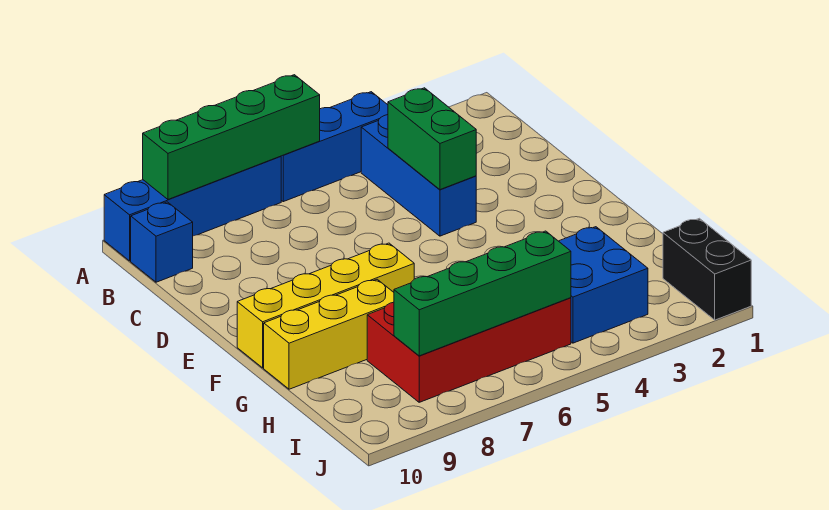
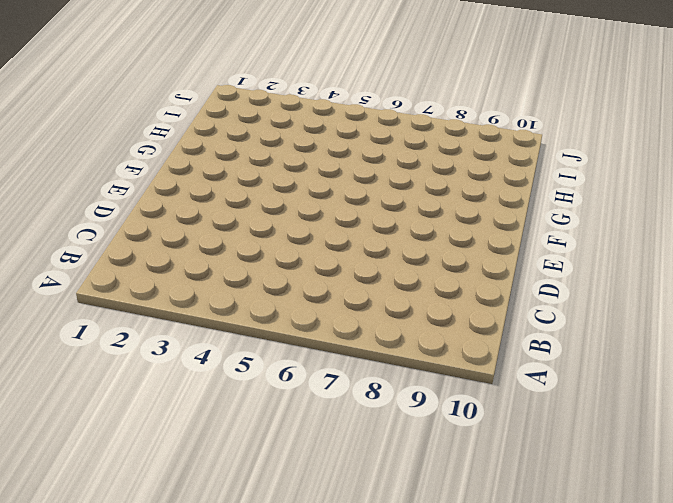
none -> blue 1x3 brick [281,92,388,202]
none -> blue 1x4 brick [104,156,281,261]
none -> blue 1x3 brick [361,115,476,236]

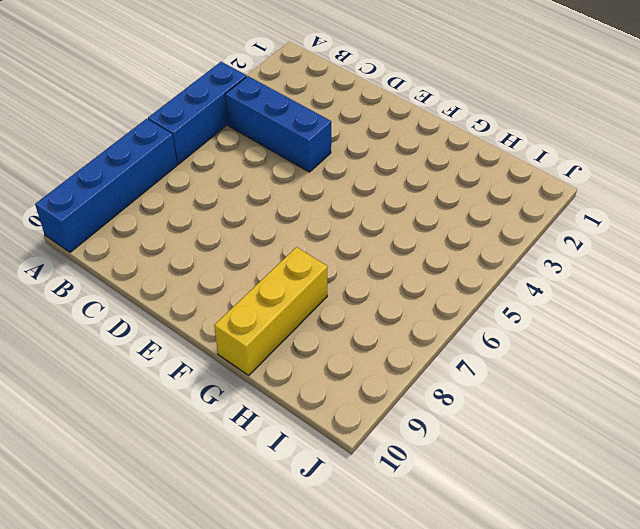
none -> blue 1x1 brick [131,202,193,282]
none -> yellow 1x4 brick [237,243,414,368]
none -> blue 2x2 brick [559,227,648,343]

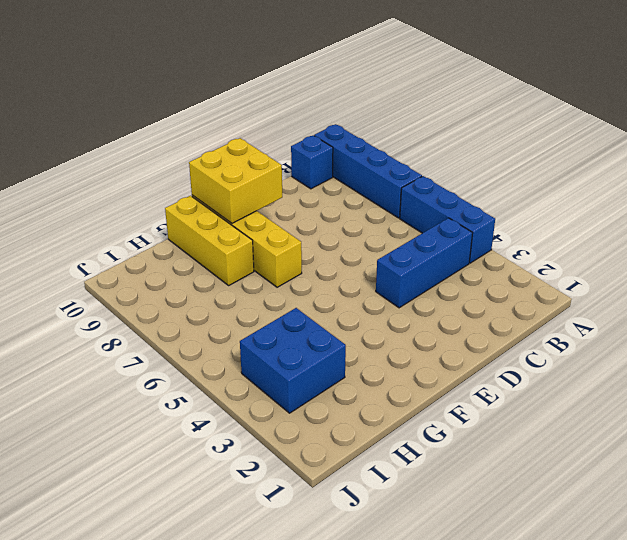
yellow 2x2 brick [189,138,282,223] -> none
none -> red 2x4 brick [367,298,571,402]
none -> black 1x2 brick [663,218,751,320]
none -> green 1x4 brick [143,75,320,199]

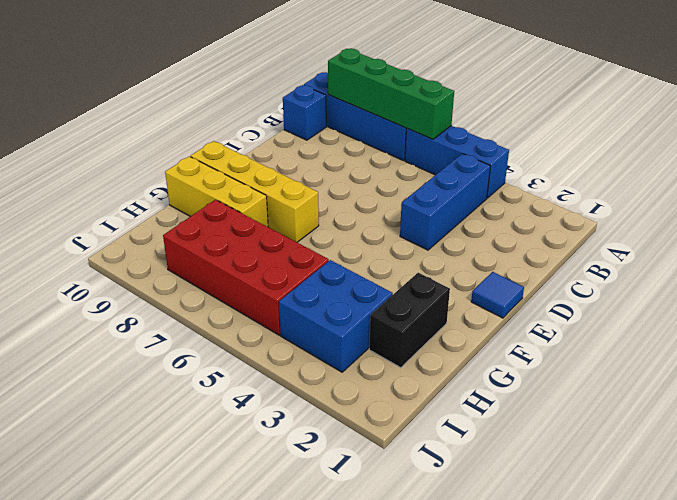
blue 1x1 tile [471,272,524,318] -> none
black 1x2 brick [369,273,450,368] -> black 1x2 brick moved to [663,218,751,320]
none -> green 1x2 brick [388,88,476,190]
none -> green 1x4 brick [394,231,571,356]

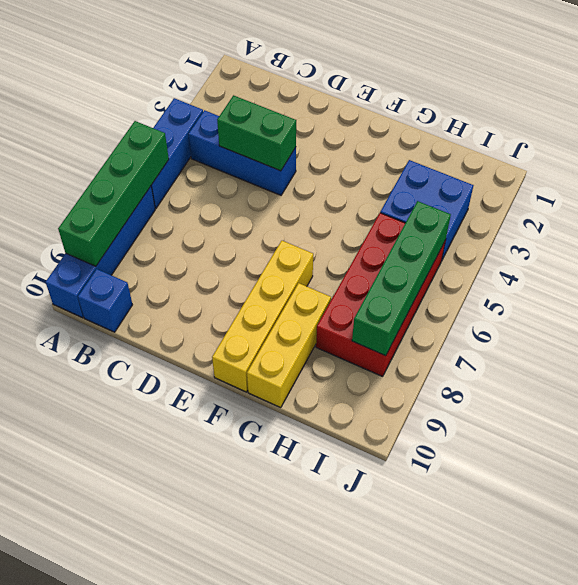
none -> black 1x2 brick [663,218,751,320]

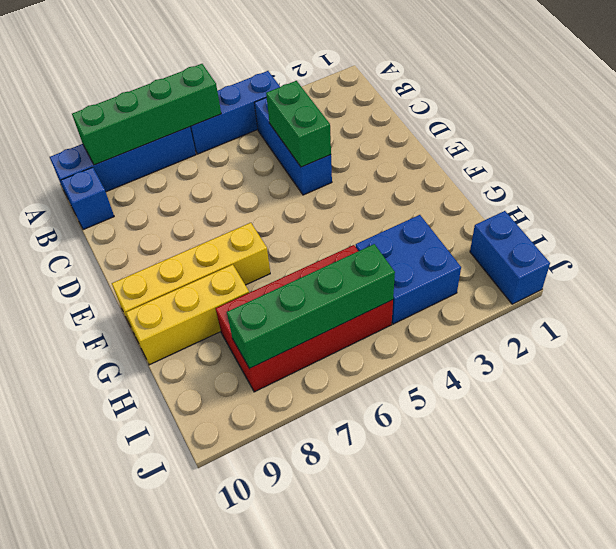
blue 1x2 brick [470,211,550,304] -> black 1x2 brick [663,218,751,320]

